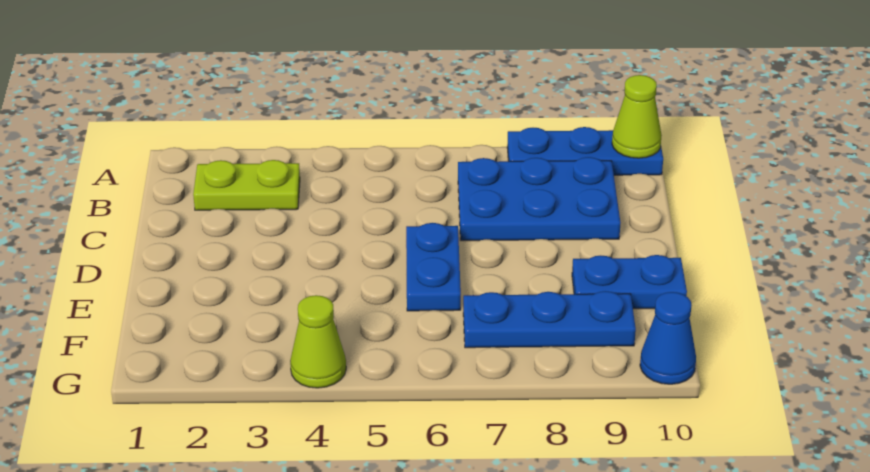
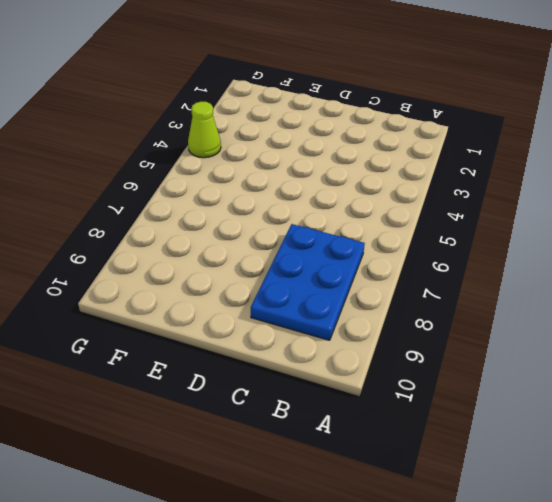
none -> blue 1x3 plate [507,127,663,175]
none -> lime 1x2 plate [193,160,300,210]

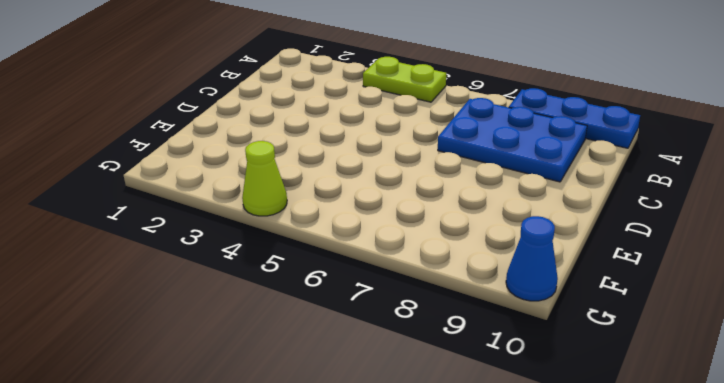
lime 1x2 plate [363,57,446,102] -> lime 1x2 plate moved to [193,160,300,210]
none -> blue 1x2 plate [406,223,461,311]
none -> blue 1x2 plate [572,255,687,309]

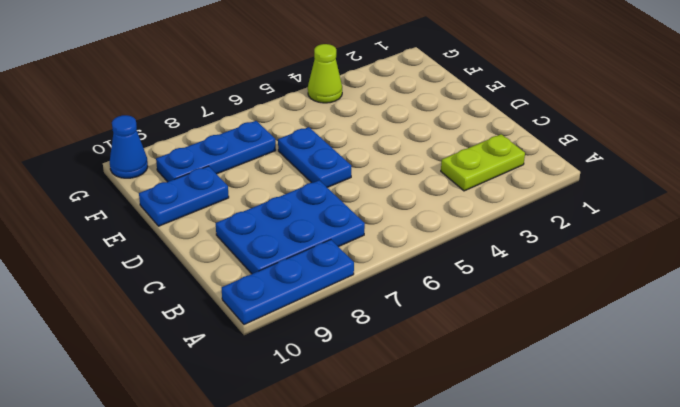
none -> lime 1x1 cone [612,75,662,158]

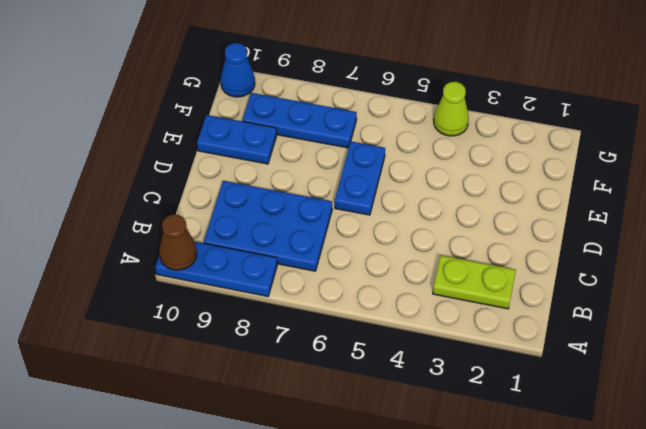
brown 1x1 cone [159,215,197,270] -> lime 1x1 cone [612,75,662,158]

